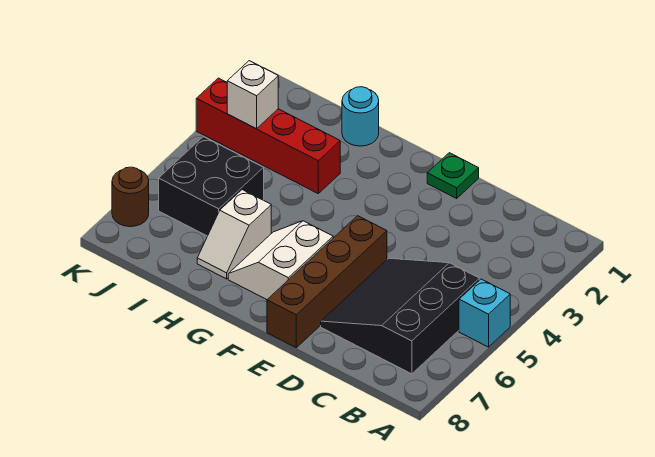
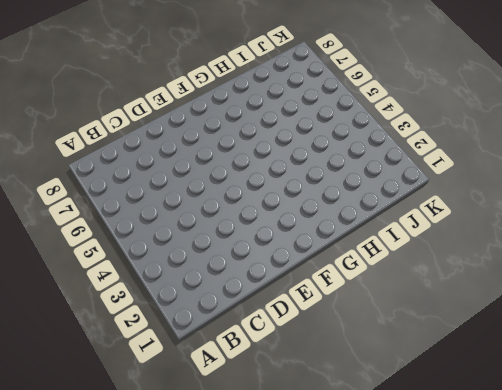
none -> cyan 1x1 brick [459,279,510,347]
none -> black 3x3 slope [321,258,479,374]

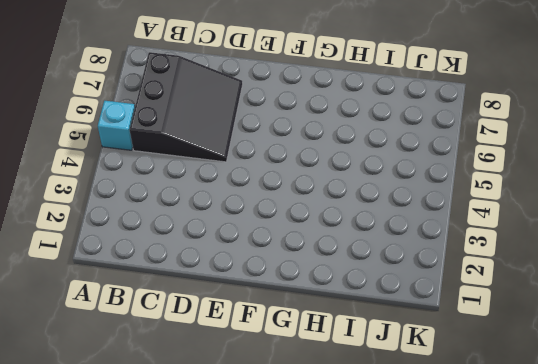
none -> green 1x1 plate [427,153,479,198]
none -> brown 1x4 brick [267,216,387,348]

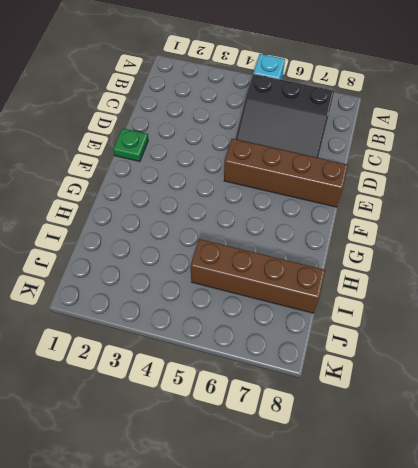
brown 1x4 brick [190,239,325,313] -> black 2x2 brick [159,137,264,236]
none -> white 2x2 slope [228,221,333,300]
none -> cyan 1x1 round brick [342,87,379,146]

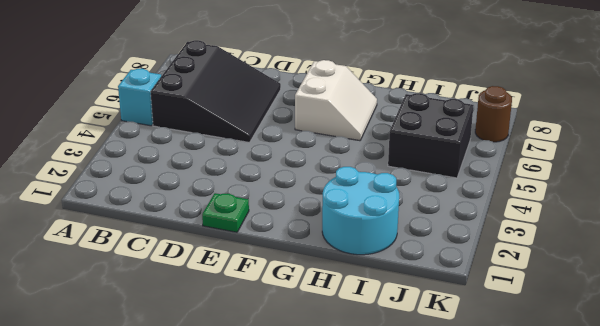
cyan 2x2 round brick [322,167,399,255] -> cyan 1x1 round brick [342,87,379,146]
none -> brown 1x4 brick [267,216,387,348]
none -> red 1x4 brick [196,78,340,193]

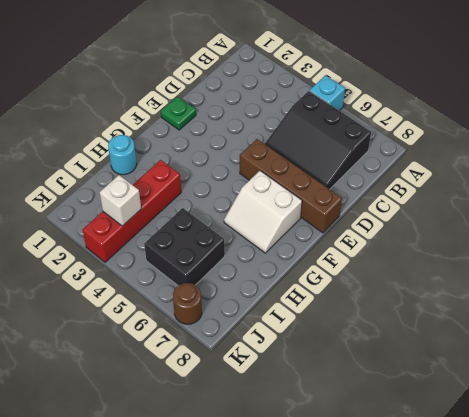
none -> white 1x2 slope [197,190,271,279]

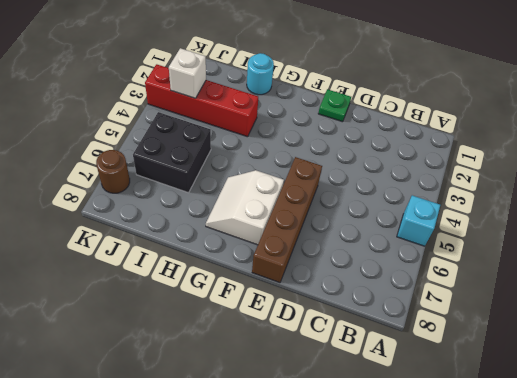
none -> black 3x3 slope [321,258,479,374]
none -> white 1x2 slope [197,190,271,279]

